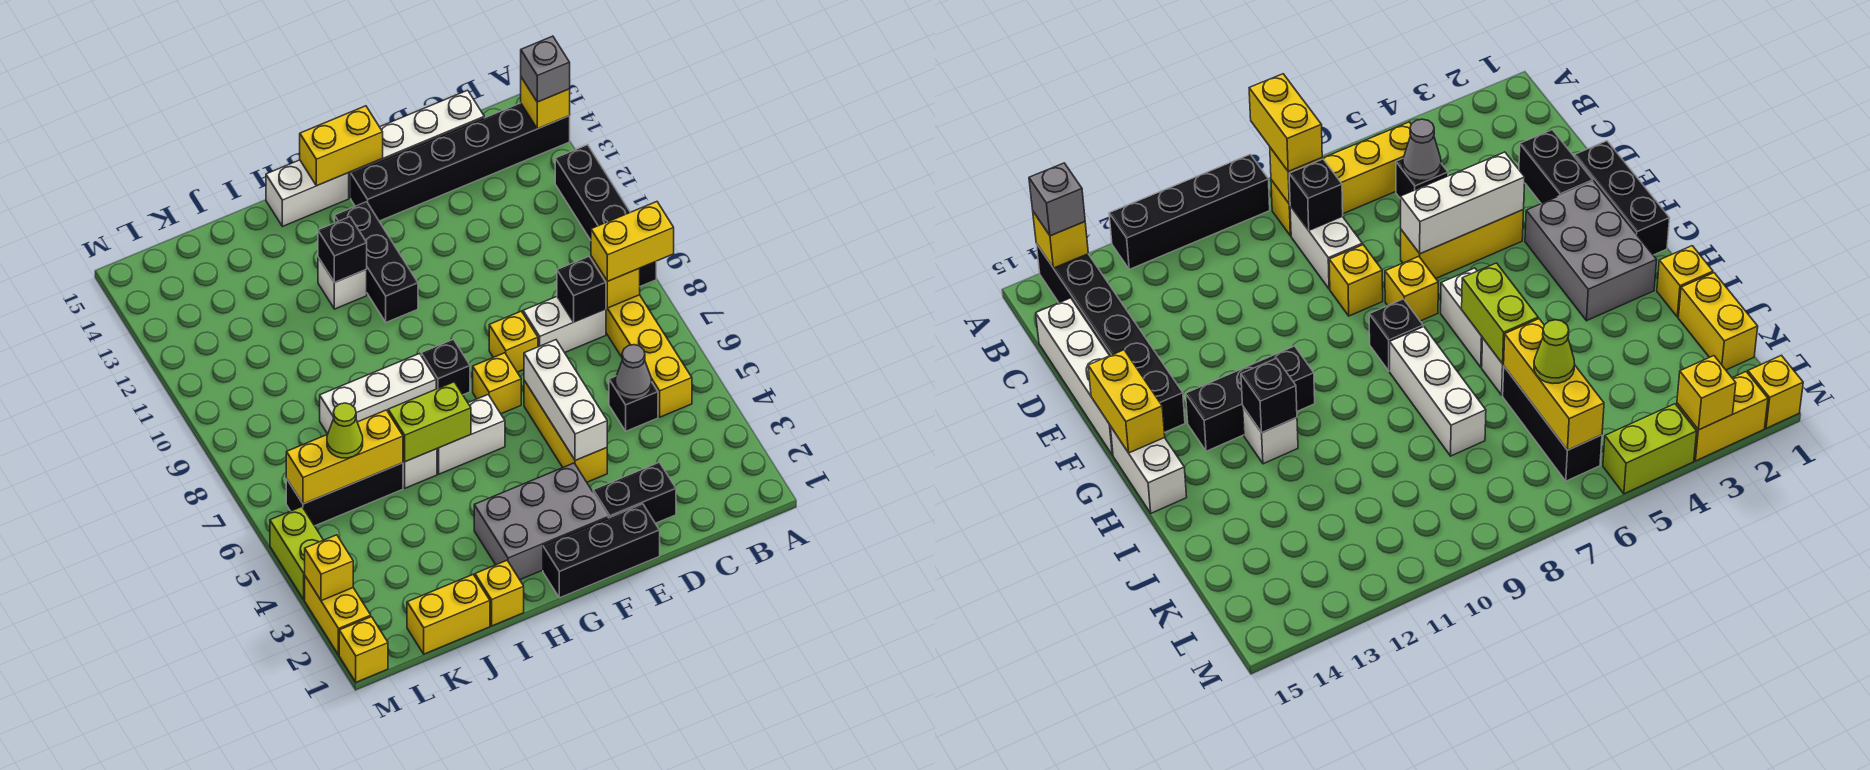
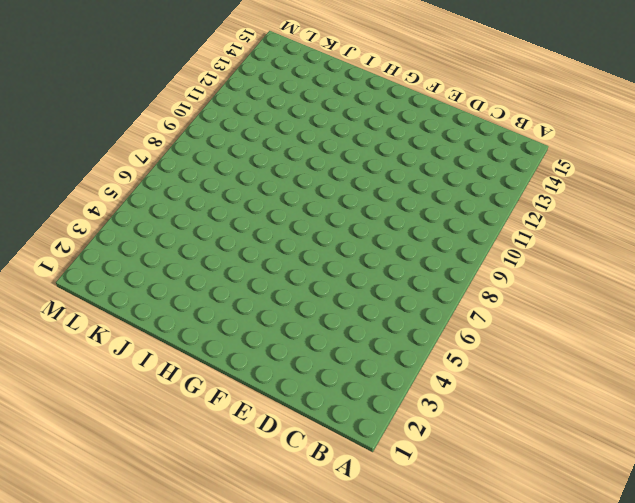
none -> black 1x4 brick [555,145,656,286]
none -> black 1x6 brick [351,103,570,221]
none -> yellow 1x4 brick [606,295,692,417]
none -> black 1x1 brick [609,376,658,431]

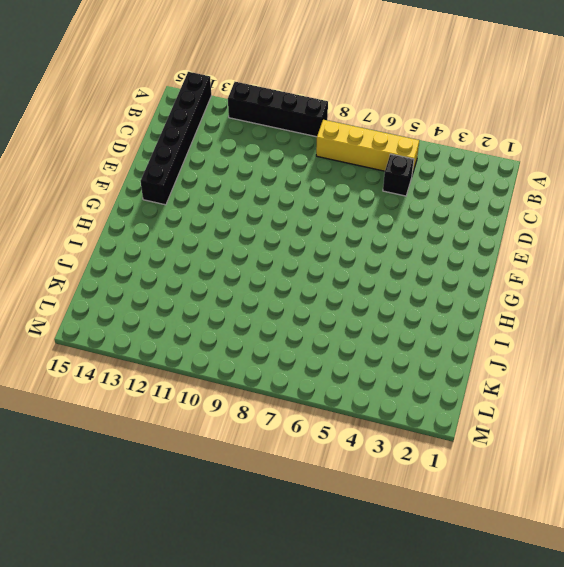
none -> white 1x2 brick [523,297,606,353]
none -> white 1x4 brick [349,90,484,198]
none -> black 1x2 brick [593,462,676,523]
none -> black 1x3 brick [543,504,660,598]

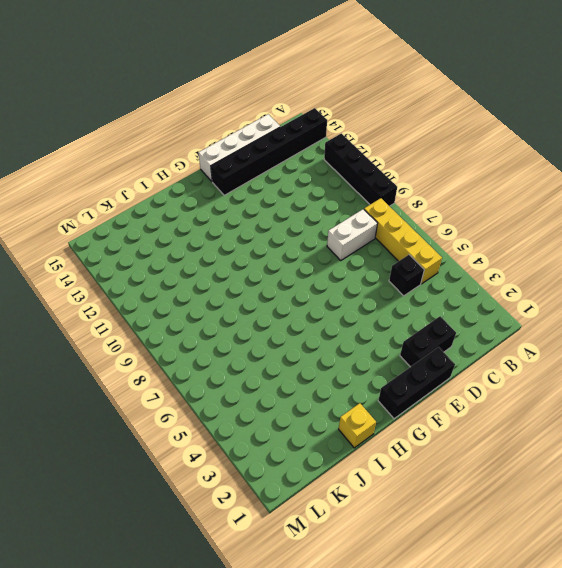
none -> yellow 1x3 brick [524,380,607,482]
none -> yellow 1x1 brick [489,311,538,372]
none -> grey 2x3 brick [474,463,608,580]
none -> yellow 1x1 brick [473,353,521,414]

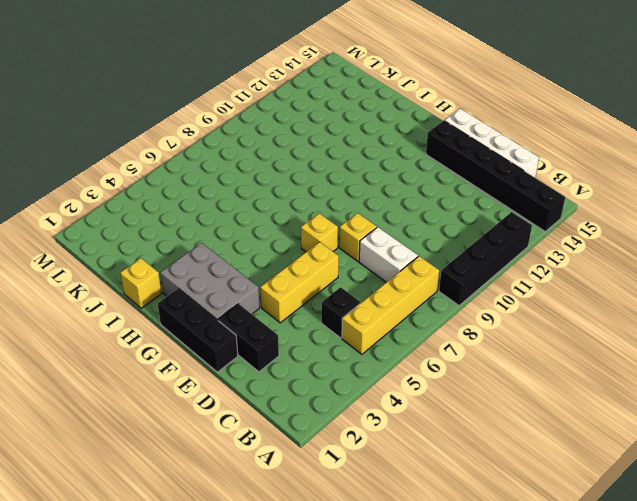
none -> white 1x2 brick [437,395,505,474]
none -> black 1x1 brick [421,339,470,395]
none -> black 1x3 brick [335,202,418,322]
none -> white 1x2 brick [266,160,349,227]

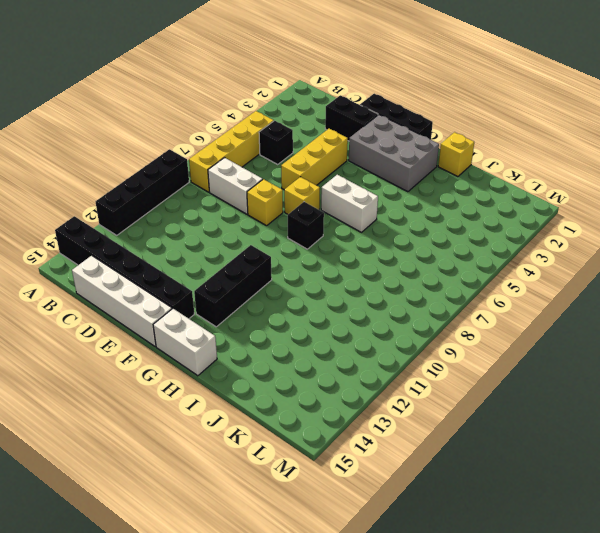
none -> white 1x3 brick [320,354,436,434]
none -> white 1x1 brick [318,257,367,309]
none -> white 1x1 brick [403,449,437,488]
none -> yellow 1x2 brick [407,575,490,654]

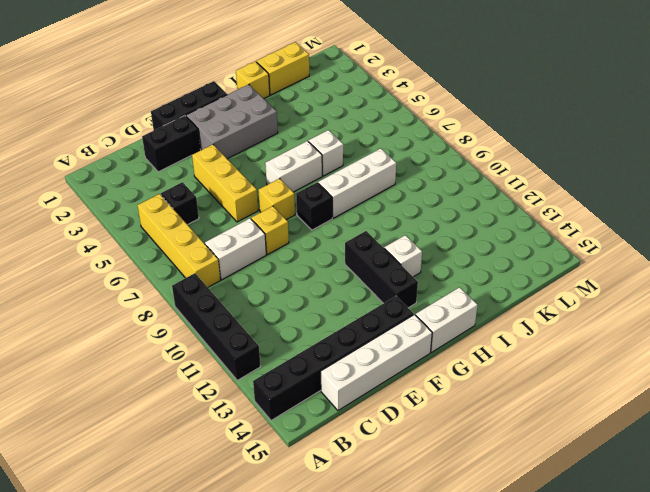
none -> black 1x3 brick [286,463,403,526]
none -> yellow 1x1 brick [339,617,388,682]
none -> yellow 1x2 brick [305,576,371,655]
none -> lime 1x2 brick [270,507,323,600]

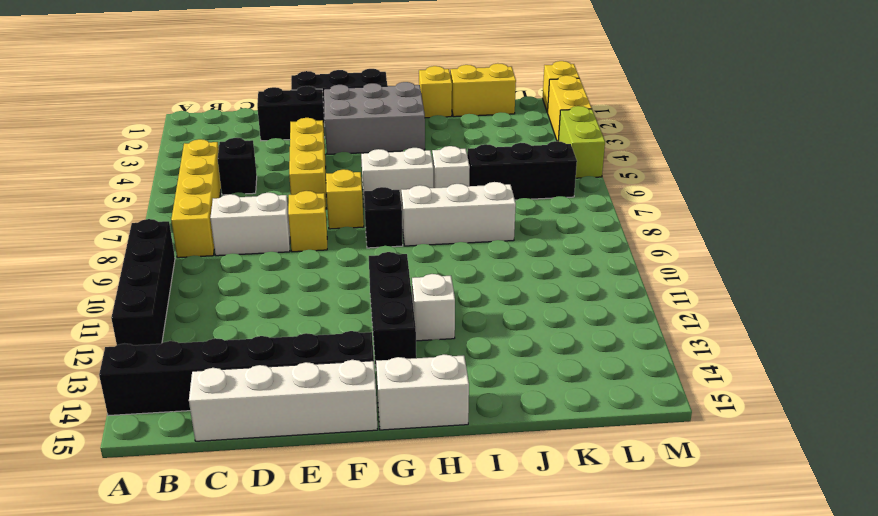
none -> yellow 1x1 brick [521,77,570,129]
none -> yellow 1x1 brick [591,256,640,308]
none -> grey 1x1 cone [616,345,651,400]
none -> black 1x1 brick [557,257,606,322]

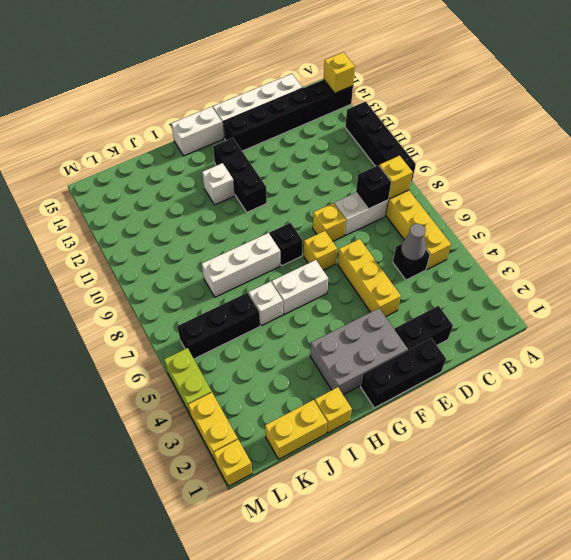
none -> white 1x3 brick [524,340,607,461]
none -> yellow 1x2 brick [300,106,383,186]
none -> lime 1x2 brick [388,382,471,462]
none -> black 1x1 brick [318,217,367,283]

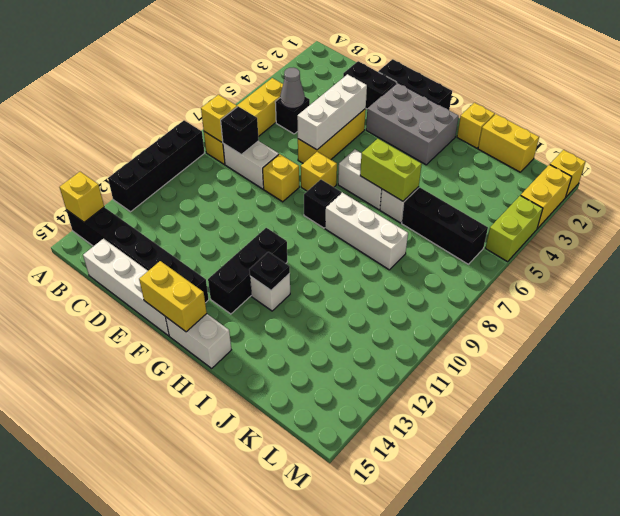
black 1x1 plate [249,252,290,290] -> black 1x1 brick [318,217,367,283]
none -> yellow 1x3 brick [286,410,403,504]
none -> yellow 1x1 brick [305,535,353,601]
none -> yellow 1x2 brick [591,202,674,281]
none -> grey 1x1 brick [521,36,570,102]

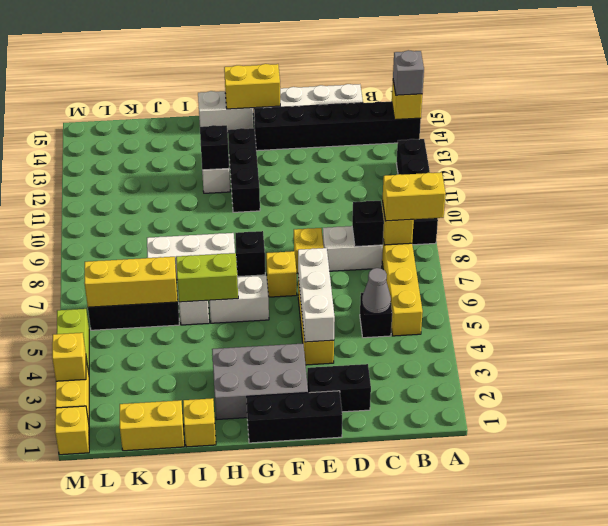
none -> lime 1x1 cone [327,403,363,458]

